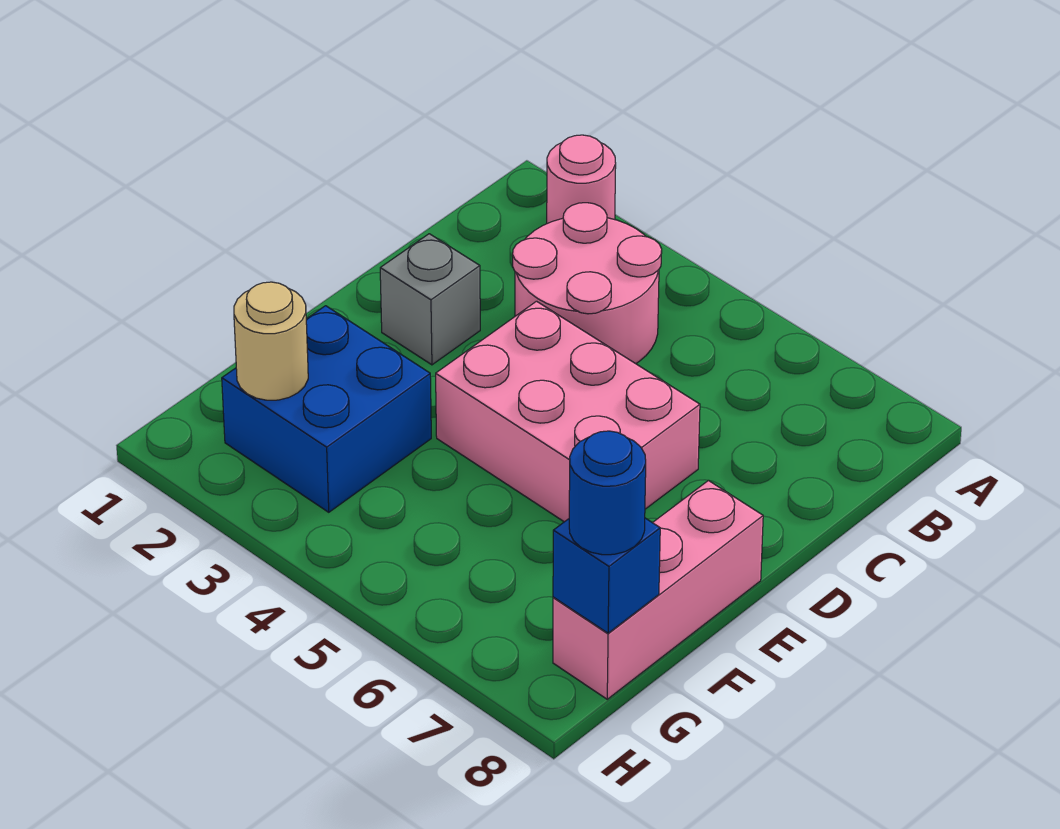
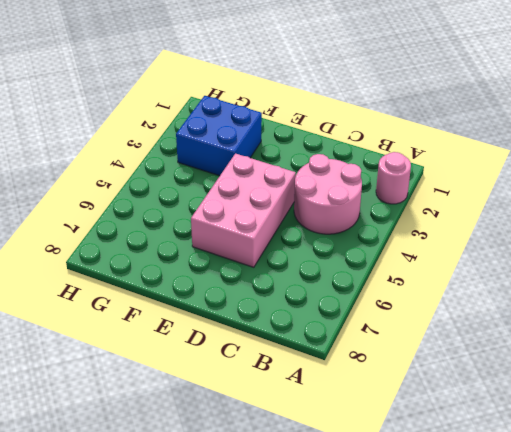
none -> grey 1x1 brick [380,234,480,365]
none -> pink 1x3 brick [553,480,763,699]

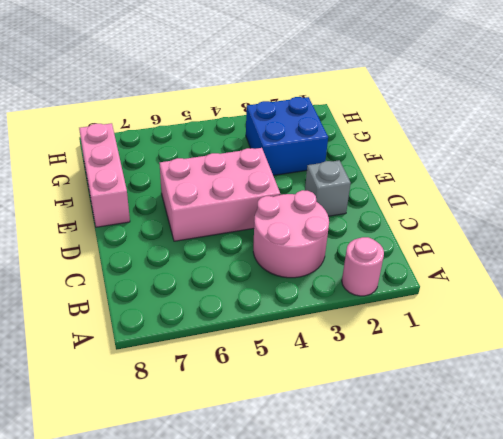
none -> tan 1x1 round brick [234,282,308,400]
none -> blue 1x1 brick [553,518,660,633]

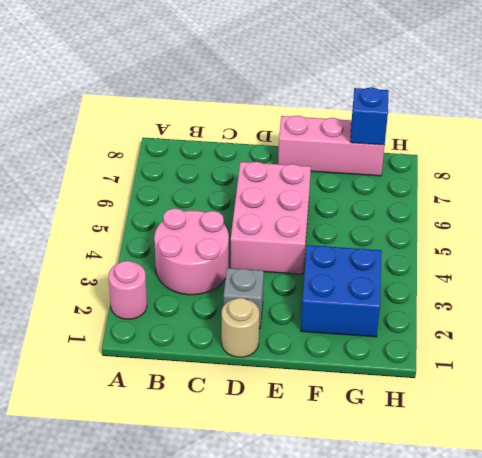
tan 1x1 round brick [222,298,259,357] -> tan 1x1 round brick moved to [234,282,308,400]
none -> blue 1x1 round brick [569,431,646,555]

